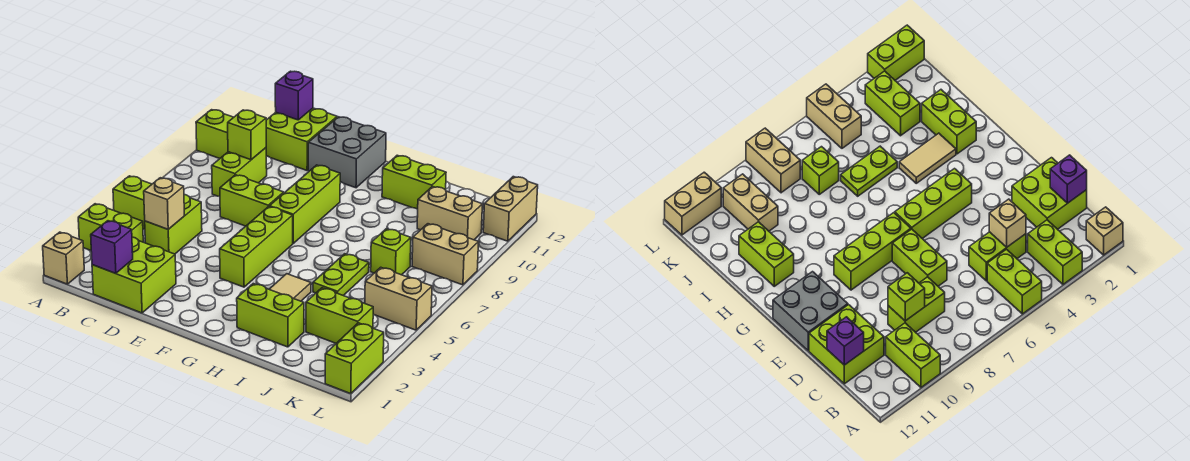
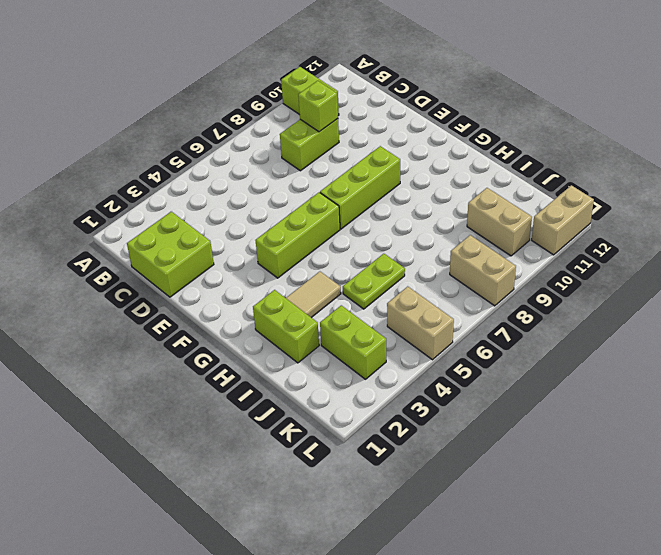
none -> tan 1x1 brick [43,232,84,284]
none -> lime 1x2 brick [78,204,143,250]
none -> lime 1x2 brick [113,176,152,229]

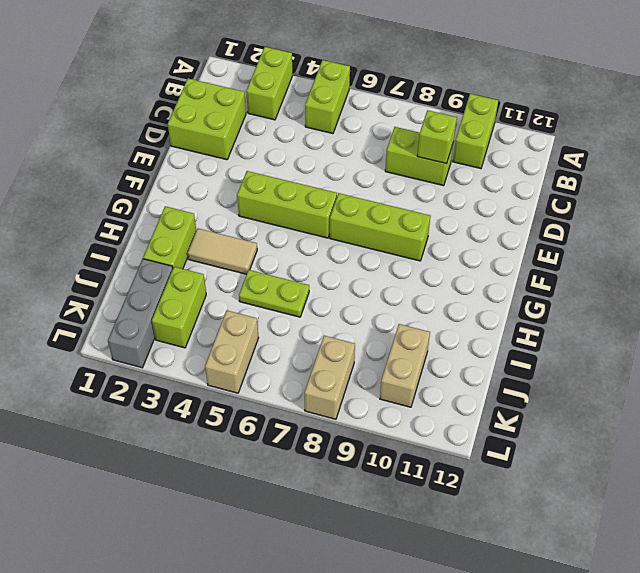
grey 1x3 brick [108,259,173,368] -> lime 1x2 brick [325,323,384,394]
none -> tan 1x1 brick [43,232,84,284]
none -> lime 1x2 brick [145,195,202,254]
none -> lime 2x2 brick [266,108,337,170]

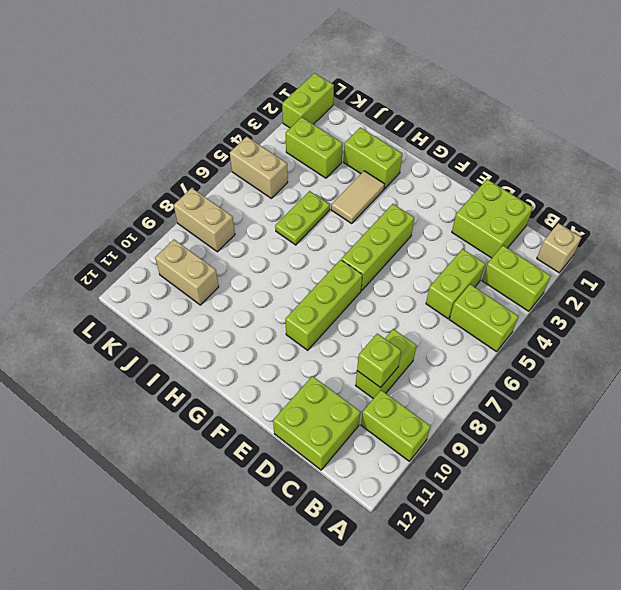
none -> lime 1x2 brick [220,175,284,226]
none -> grey 2x2 brick [308,117,386,188]
none -> lime 1x2 brick [382,155,446,209]

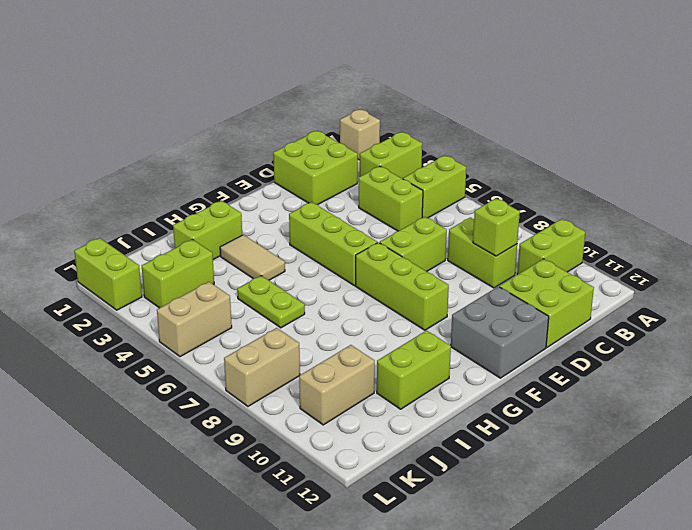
none -> lime 1x1 brick [371,229,411,275]
none -> tan 1x2 brick [483,177,538,241]
none -> purple 1x1 brick [91,221,133,273]

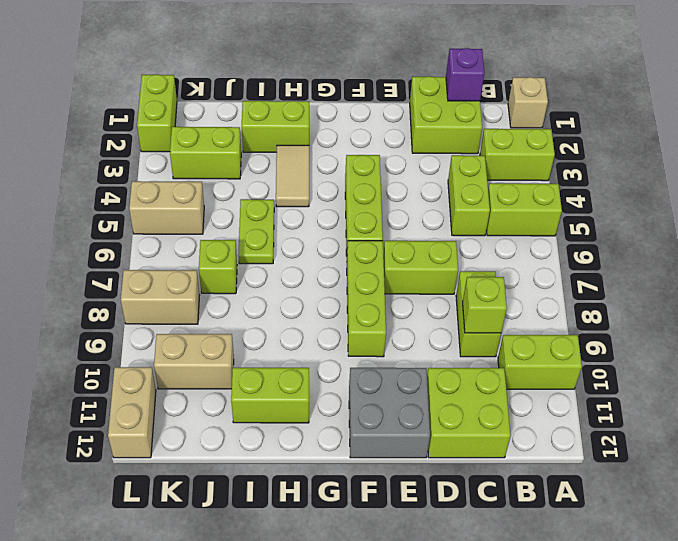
none -> tan 1x1 brick [144,178,184,229]
none -> purple 1x1 brick [275,71,313,120]

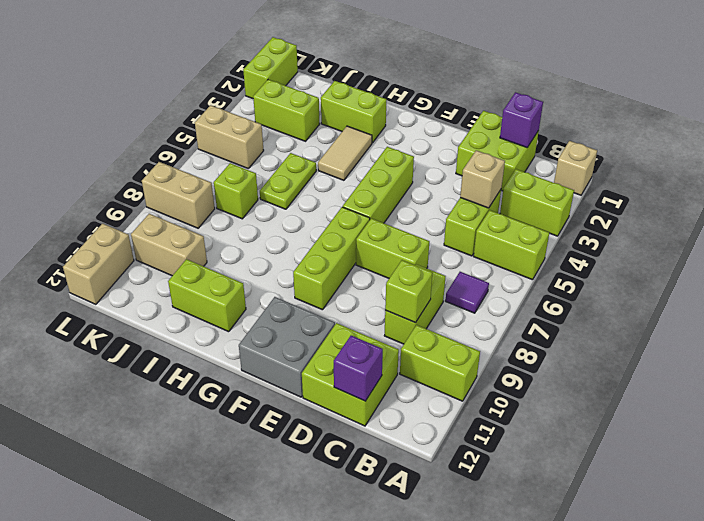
purple 1x1 tile [445,272,489,313] -> none

